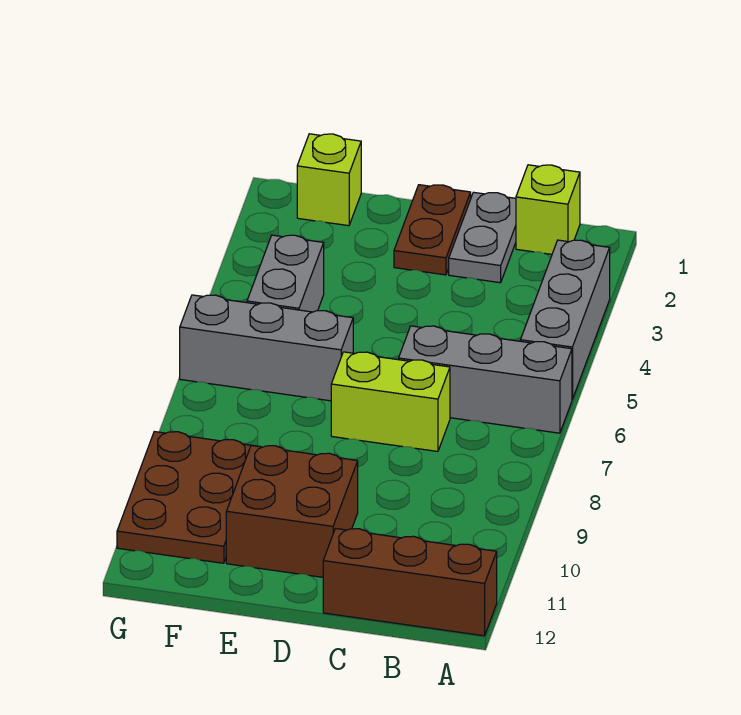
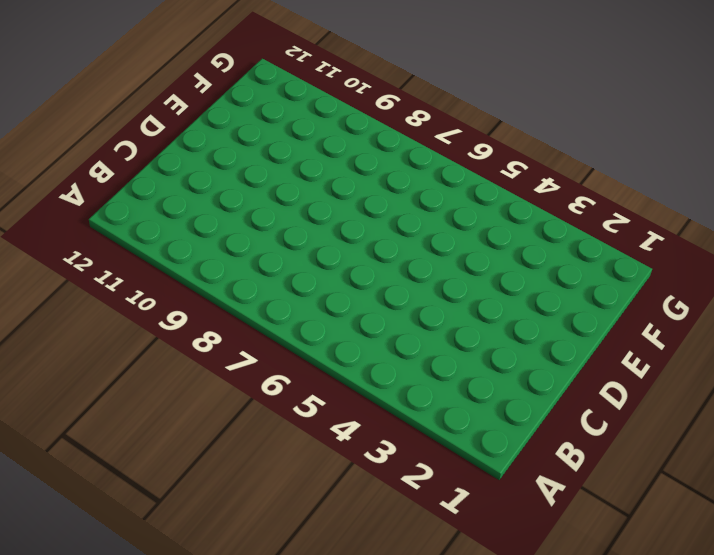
none -> grey 1x3 brick [520,240,610,399]
none -> grey 1x3 brick [399,326,572,433]
none -> brown 1x3 brick [323,529,497,636]

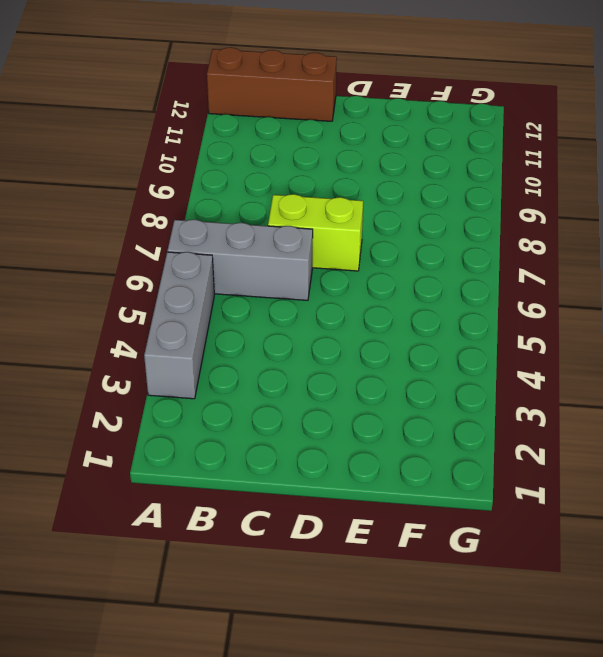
none -> lime 1x1 brick [516,165,580,254]
none -> grey 1x2 plate [449,192,516,283]
none -> brown 1x2 plate [394,185,471,275]

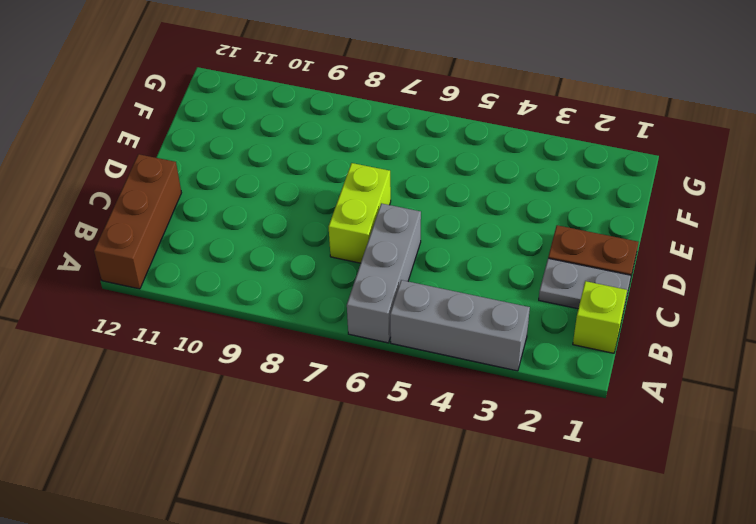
none -> brown 2x2 brick [226,445,358,577]
none -> grey 1x3 brick [180,295,353,401]
none -> lime 1x1 brick [297,134,361,226]

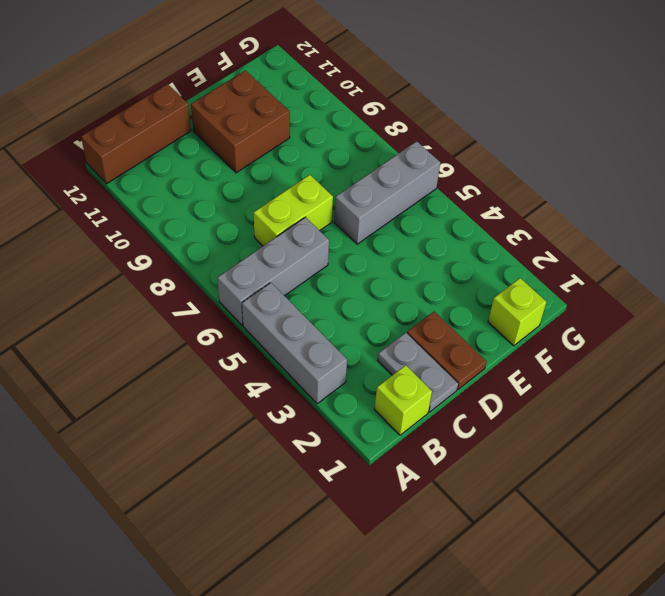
none -> grey 1x2 brick [247,235,324,312]
none -> brown 2x3 plate [117,432,260,563]

